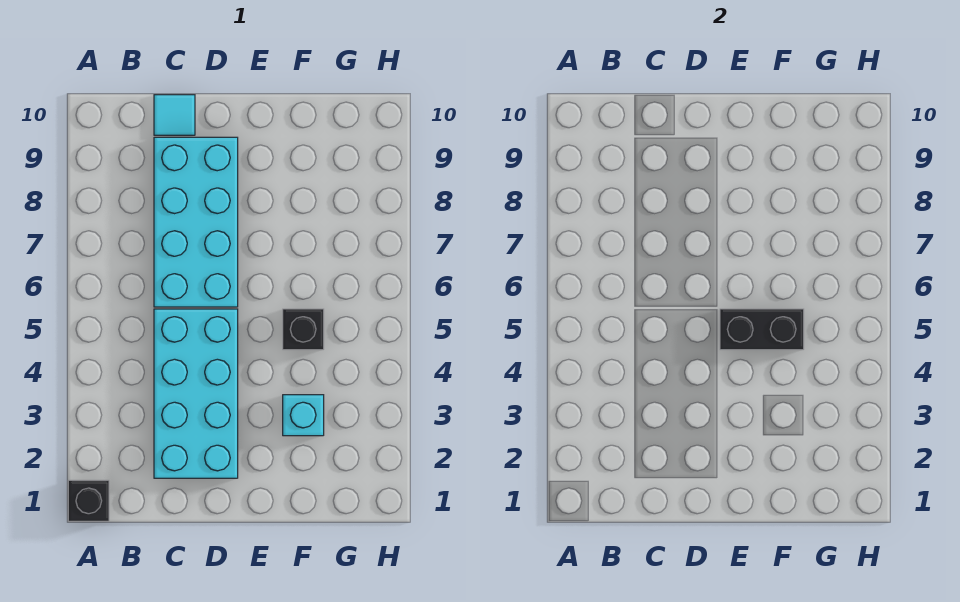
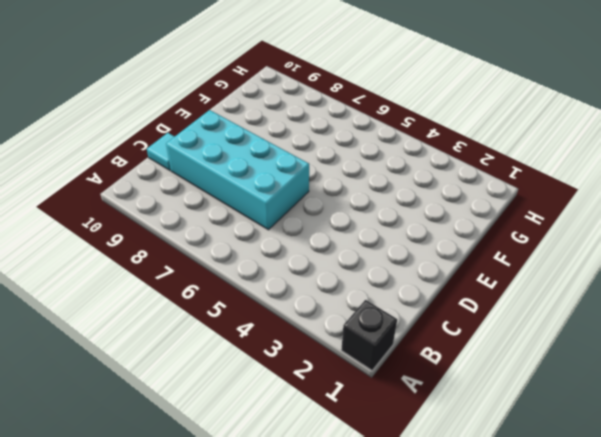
none -> cyan 2x4 brick [154,309,238,478]
none -> cyan 1x1 brick [283,395,324,436]

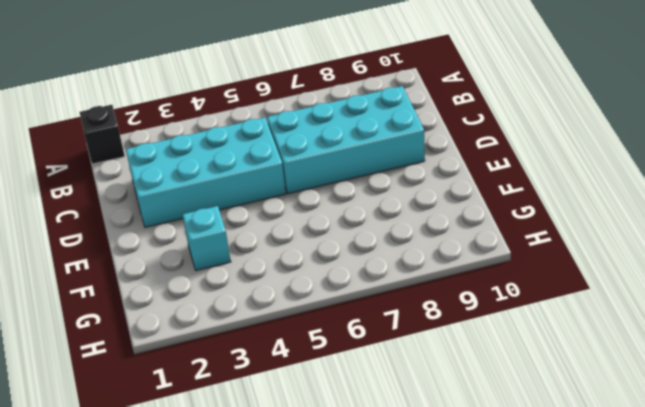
none -> cyan 1x1 tile [154,95,195,135]
none -> black 1x1 brick [283,309,324,350]

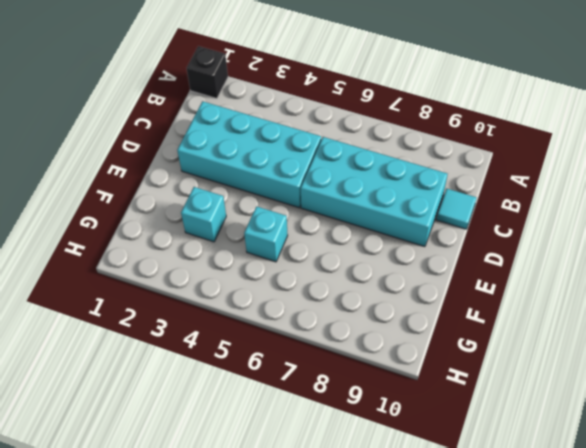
cyan 1x1 brick [244,206,288,262] -> black 1x1 brick [283,309,324,350]
none -> black 1x2 brick [720,309,804,350]

